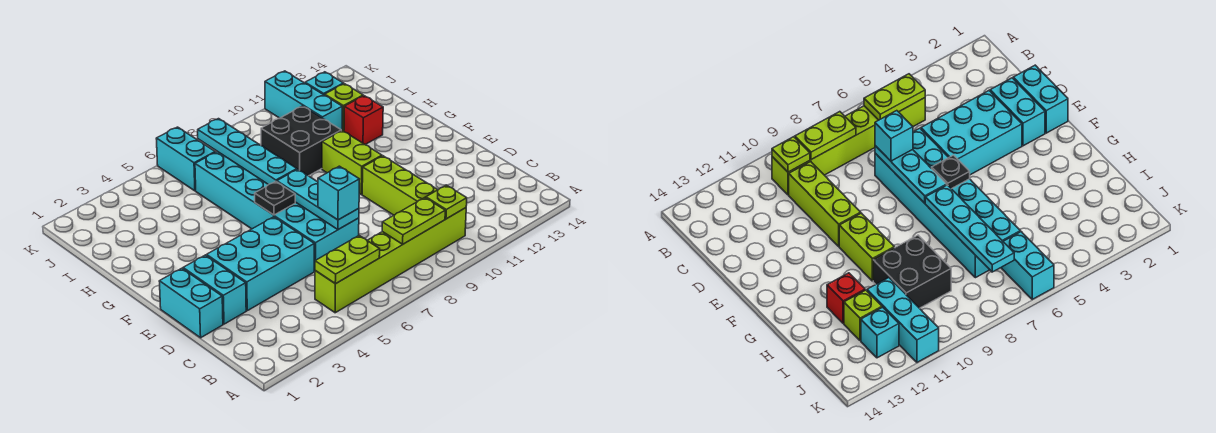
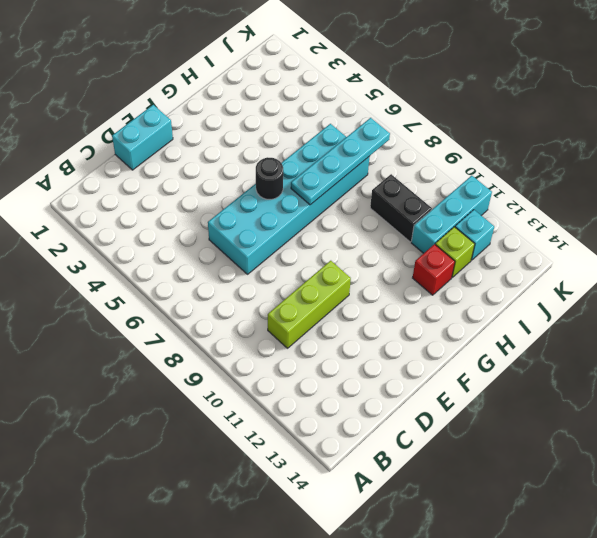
black 1x1 round brick [256,157,283,199] -> black 1x1 plate [255,181,295,215]
black 1x2 brick [370,174,432,242] -> black 2x2 brick [261,106,341,176]
none -> lime 1x6 brick [315,208,466,313]
none -> cyan 1x2 brick [183,255,246,324]
none -> cyan 2x3 brick [207,217,314,311]

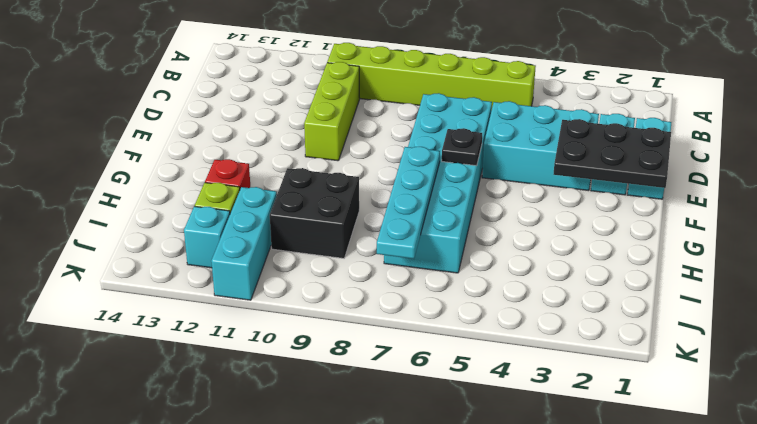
black 2x3 plate [554,119,671,188] -> none
none -> lime 1x2 brick [322,131,382,194]
none -> cyan 1x2 brick [156,127,215,191]
none -> lime 1x2 plate [315,236,380,284]

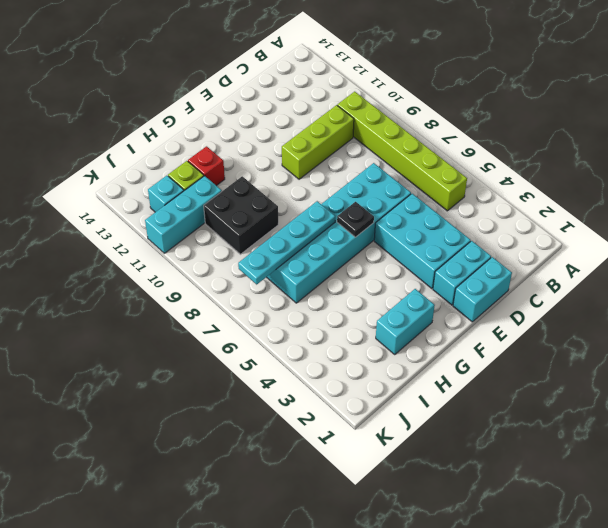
cyan 1x2 brick [376,289,435,354] -> cyan 1x2 brick moved to [156,127,215,191]
none -> lime 1x2 brick [322,131,382,194]
none -> lime 1x2 plate [315,236,380,284]
none -> lime 1x2 plate [382,198,445,244]

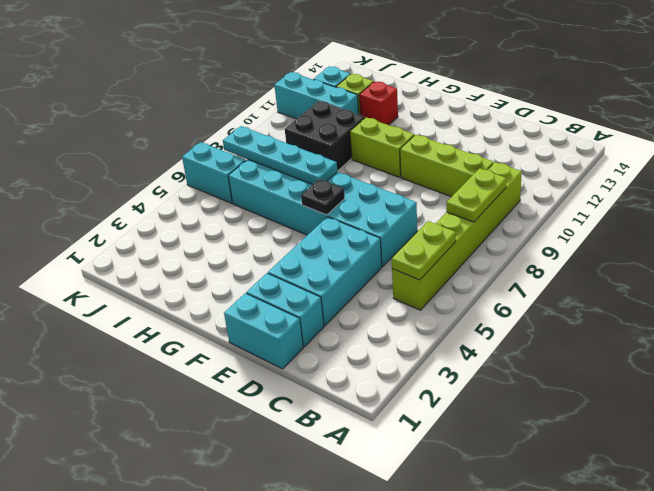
none -> lime 1x1 plate [426,185,467,219]
none -> cyan 1x3 plate [277,169,359,230]
none -> cyan 1x1 brick [318,166,359,220]

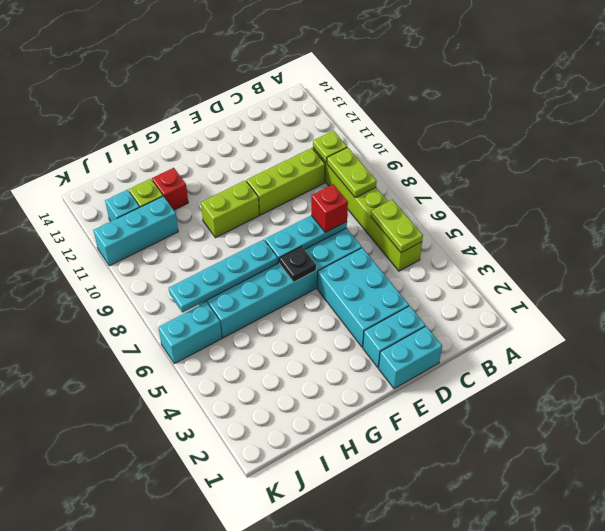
red 1x1 brick [311,184,348,233] -> cyan 1x1 brick [318,166,359,220]
none -> black 2x2 brick [261,106,341,176]

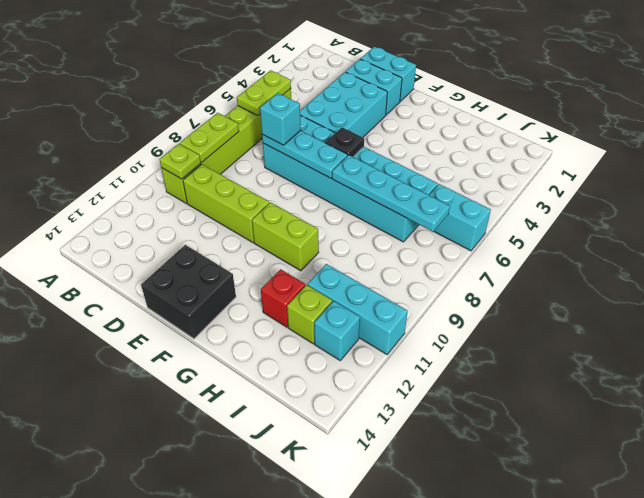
black 2x2 brick [141,245,236,339] -> black 2x2 brick moved to [261,106,341,176]

